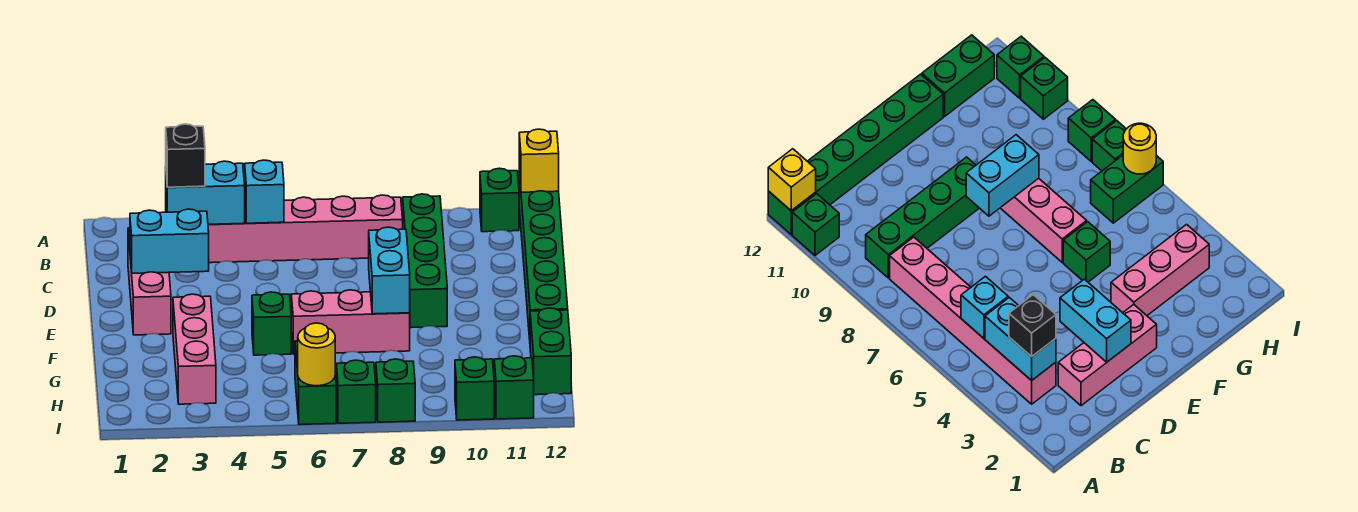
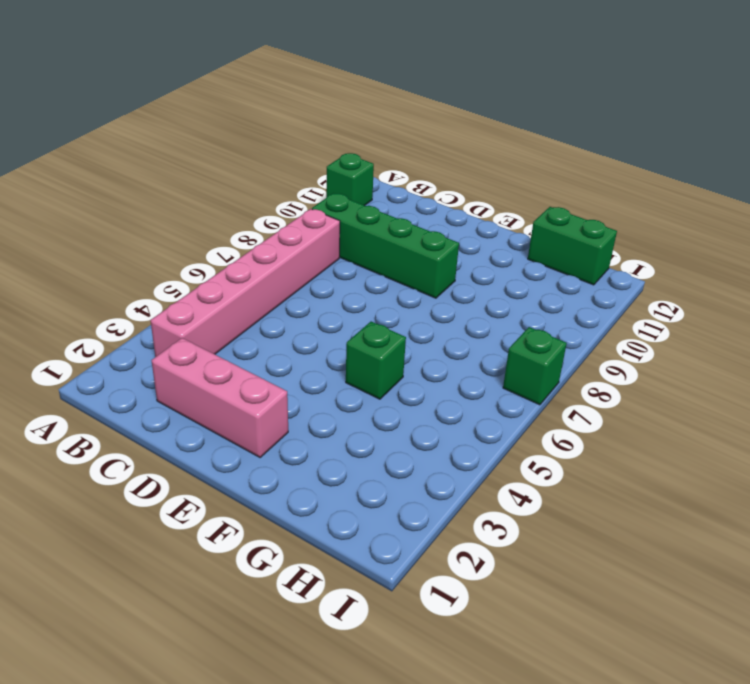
none -> green 1x6 brick [519,173,568,339]
none -> pink 1x3 brick [173,294,216,404]
none -> pink 1x3 brick [291,290,410,354]

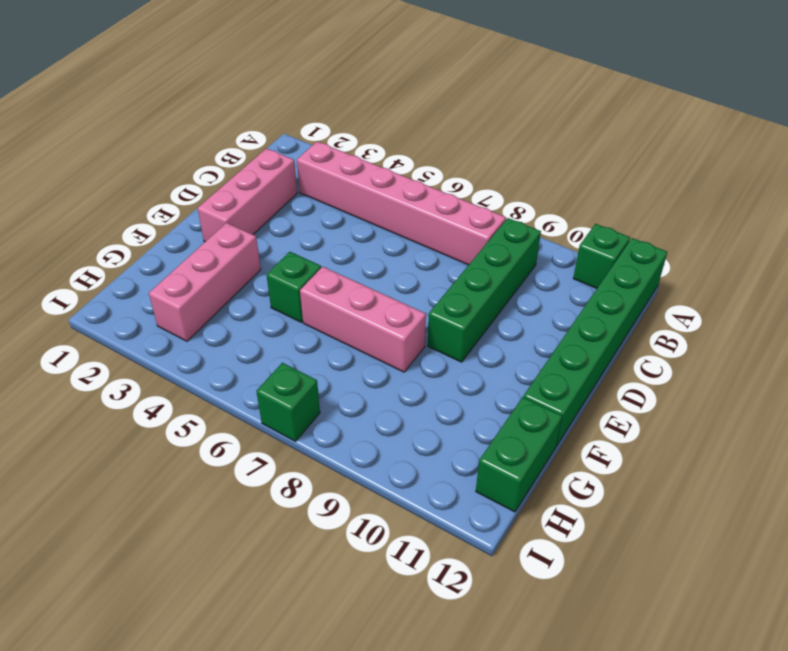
none -> green 1x2 brick [295,341,336,424]
none -> green 1x1 brick [376,359,415,422]
none -> green 1x1 brick [455,357,494,420]

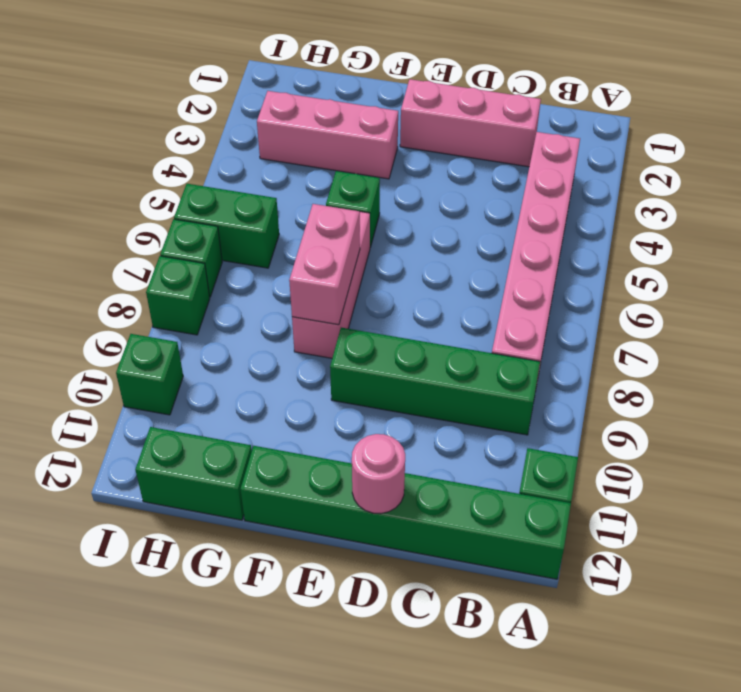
pink 1x1 round brick [352,434,405,514] -> none
pink 1x2 brick [289,204,360,325] -> cyan 1x2 brick [369,227,410,314]
none -> green 1x1 brick [494,356,534,419]
none -> yellow 1x1 brick [519,129,559,192]
none -> cyan 1x2 brick [166,161,245,224]

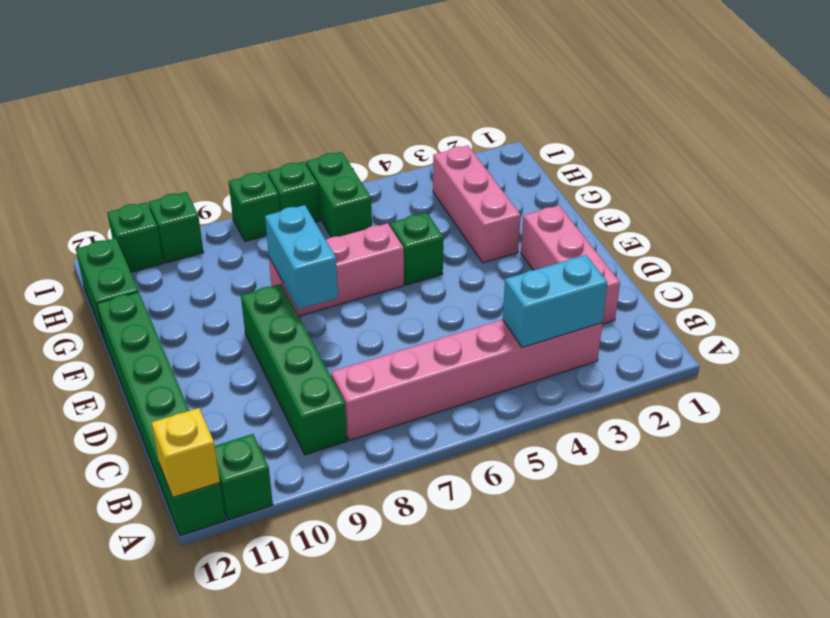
none -> cyan 1x1 brick [245,160,284,223]
none -> cyan 1x2 brick [130,209,209,273]
none -> yellow 1x1 round brick [298,323,335,386]

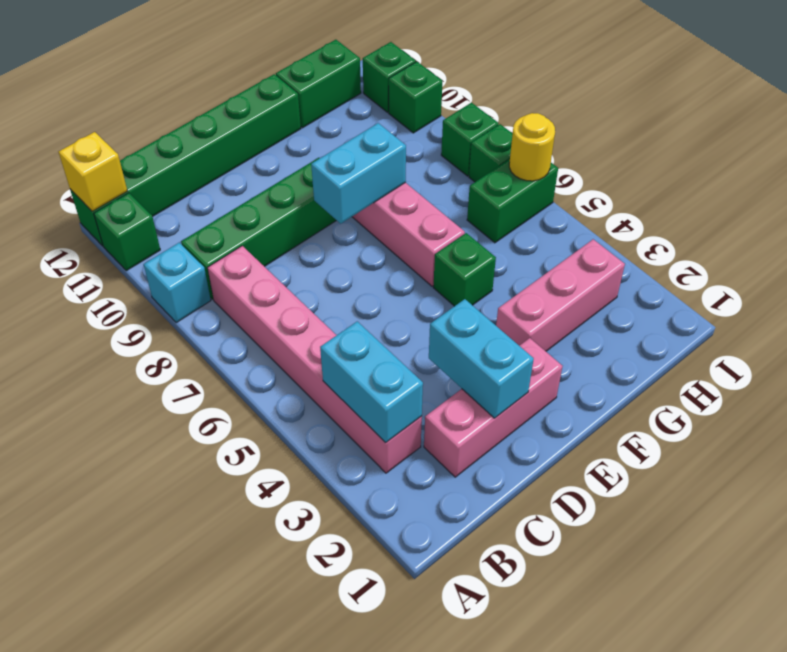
cyan 1x1 brick [144,243,211,323] -> cyan 1x1 brick moved to [245,160,284,223]
none -> black 1x1 brick [166,124,205,187]

